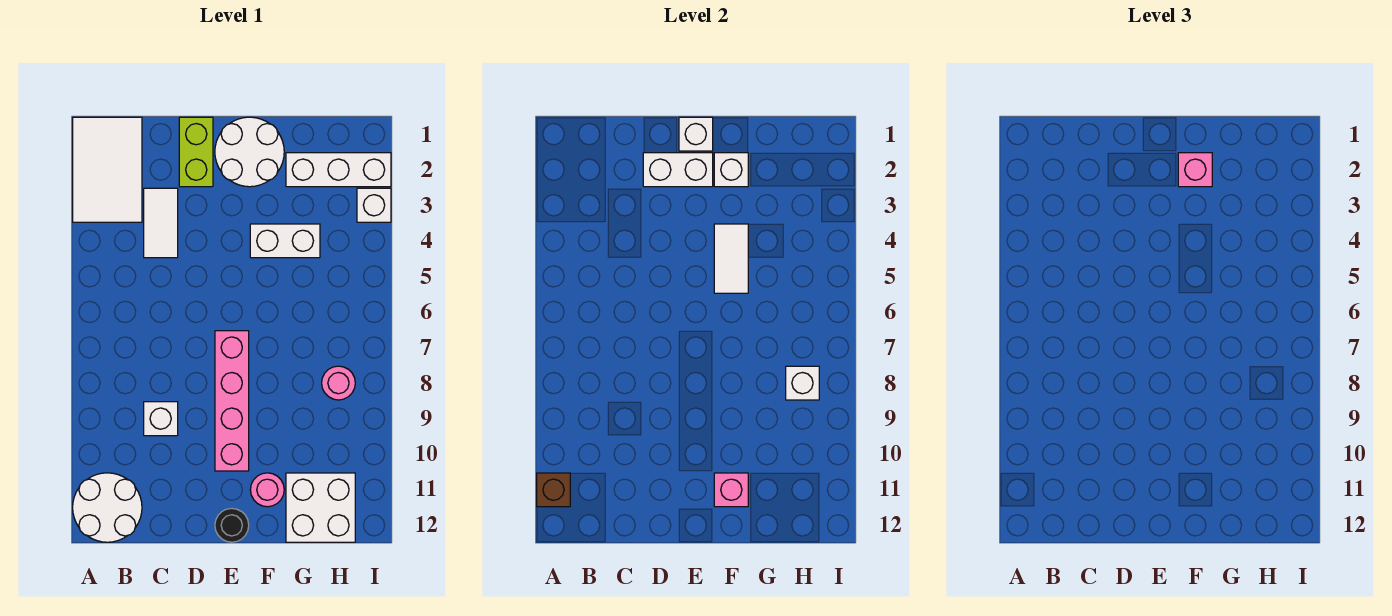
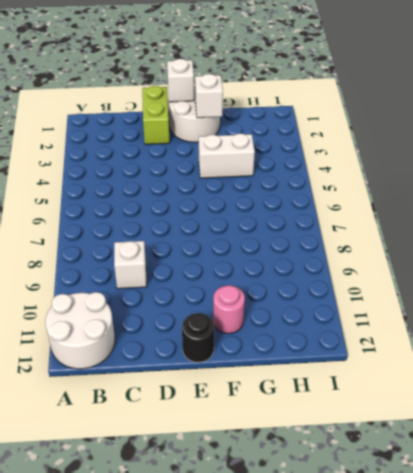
none -> white 2x3 tile [73,117,142,222]
none -> white 1x2 tile [144,188,178,258]
none -> pink 1x4 brick [215,331,249,471]

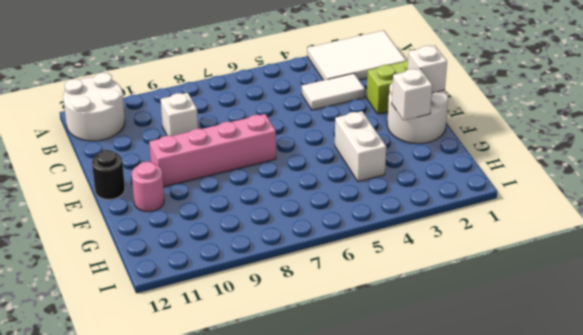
none -> white 1x3 brick [286,153,391,187]
none -> white 2x2 brick [286,473,355,542]
none -> pink 1x1 round brick [322,366,355,400]

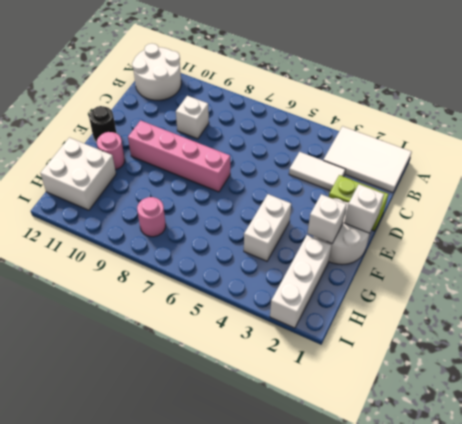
none -> white 1x1 brick [357,188,391,222]
none -> brown 1x1 brick [537,473,570,507]
none -> white 1x2 brick [643,153,713,187]

